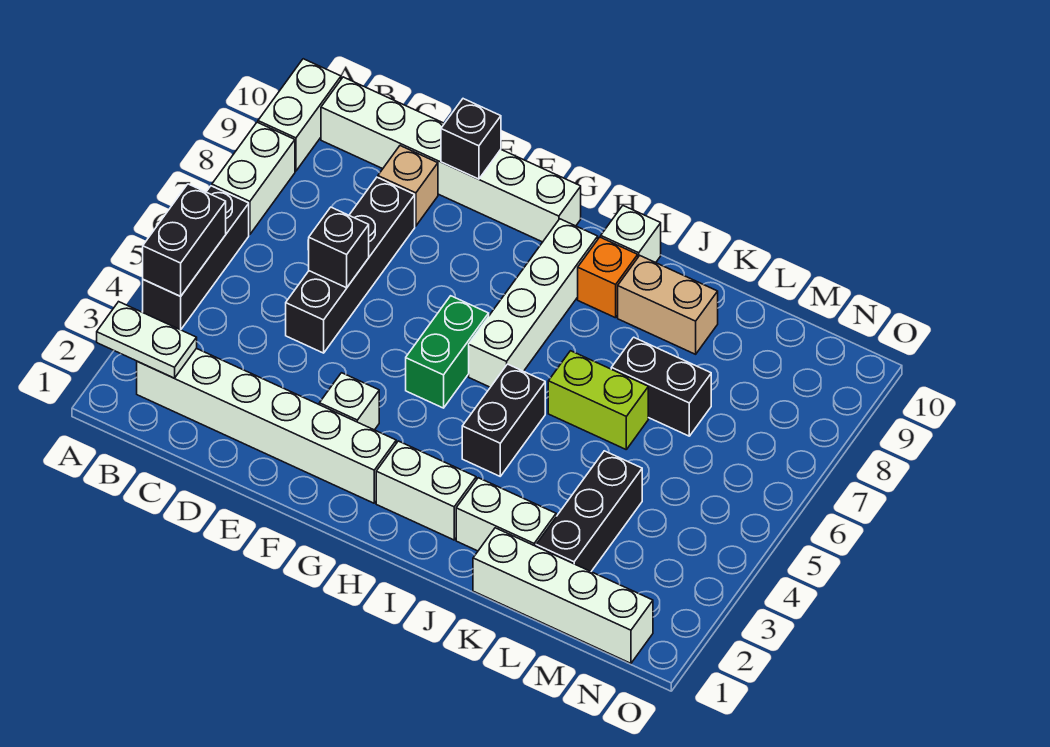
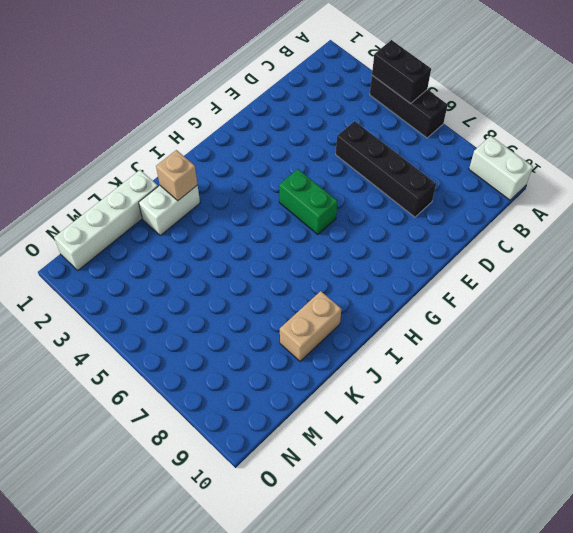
tan 1x1 brick [156,150,198,201] -> tan 1x1 brick moved to [378,146,438,226]
none -> white 1x2 brick [212,122,295,235]
none -> white 1x6 brick [137,348,396,503]
none -> white 1x6 brick [321,77,581,242]

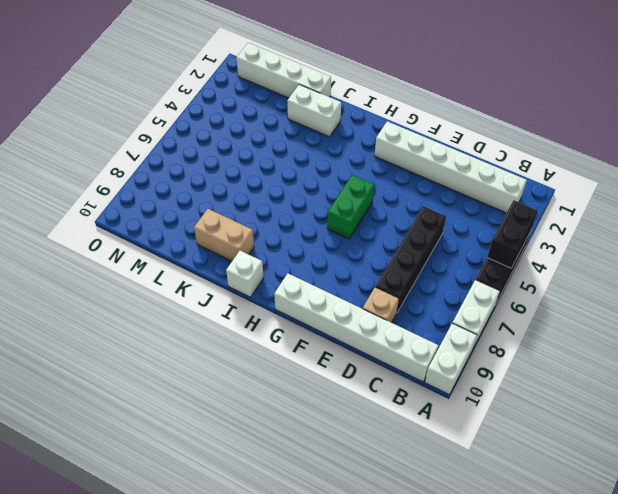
none -> white 1x1 brick [319,373,379,430]
none -> white 1x2 brick [376,441,476,540]
none -> white 1x4 brick [469,219,598,387]

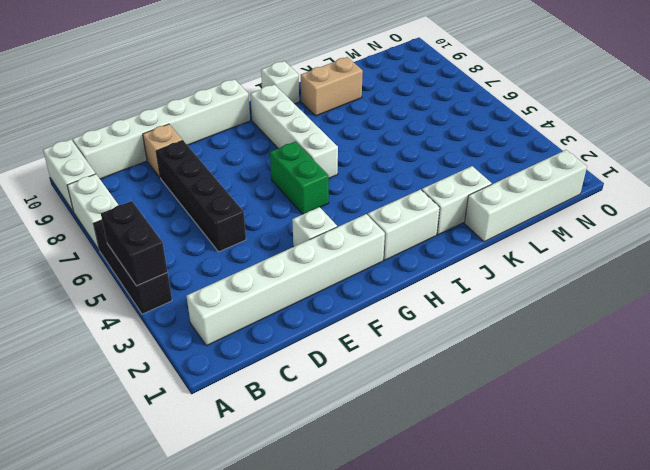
none -> black 1x2 brick [462,364,545,476]
none -> orange 1x1 brick [578,237,638,318]
none -> lime 1x2 brick [548,351,648,449]

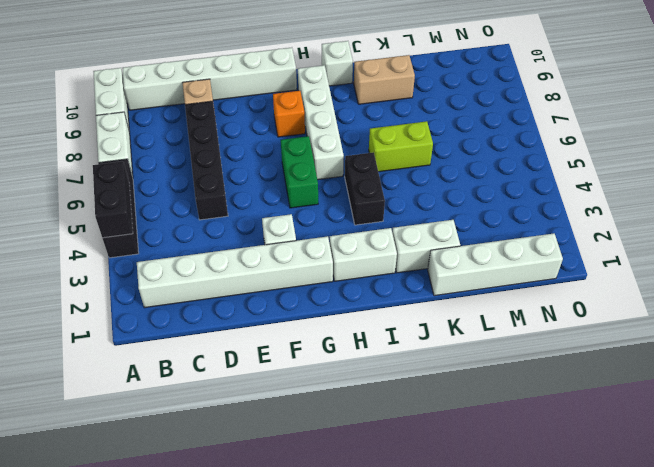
orange 1x1 brick [273,91,305,137] -> orange 1x1 brick moved to [578,237,638,318]
none -> black 1x2 brick [611,337,711,436]
none -> black 1x3 brick [536,451,642,571]
none -> white 1x2 plate [97,302,197,378]

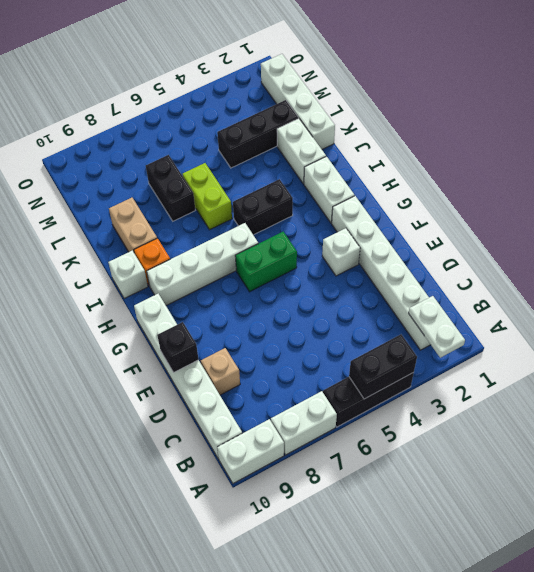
none -> black 1x4 brick [286,177,415,353]
none -> black 1x1 brick [309,207,369,288]

